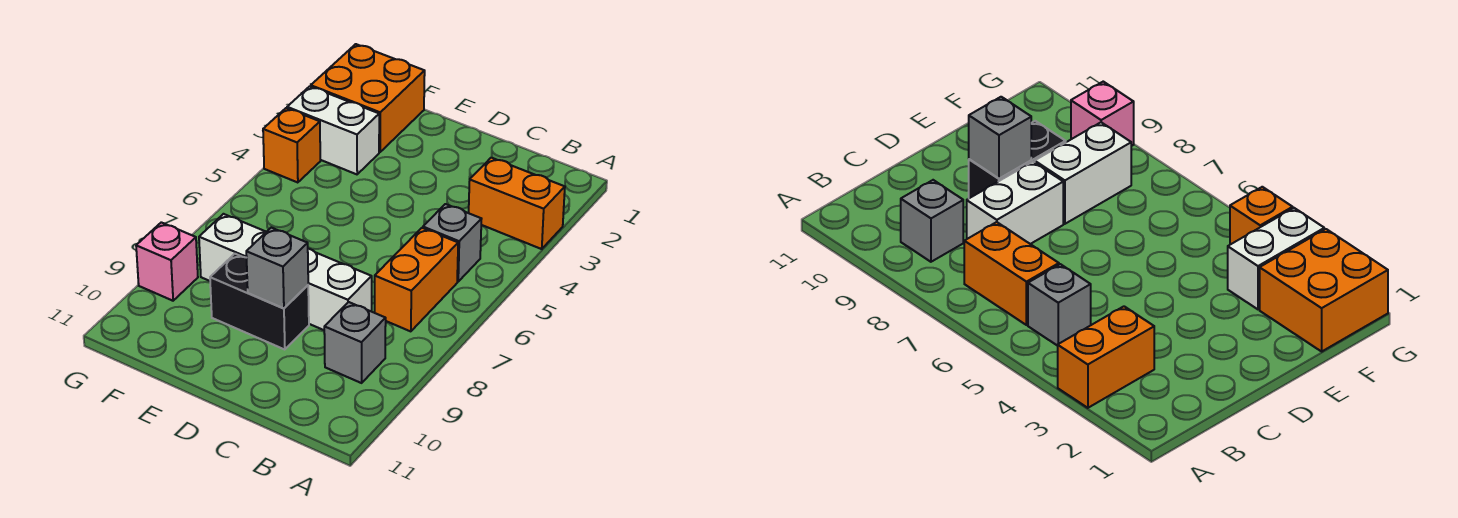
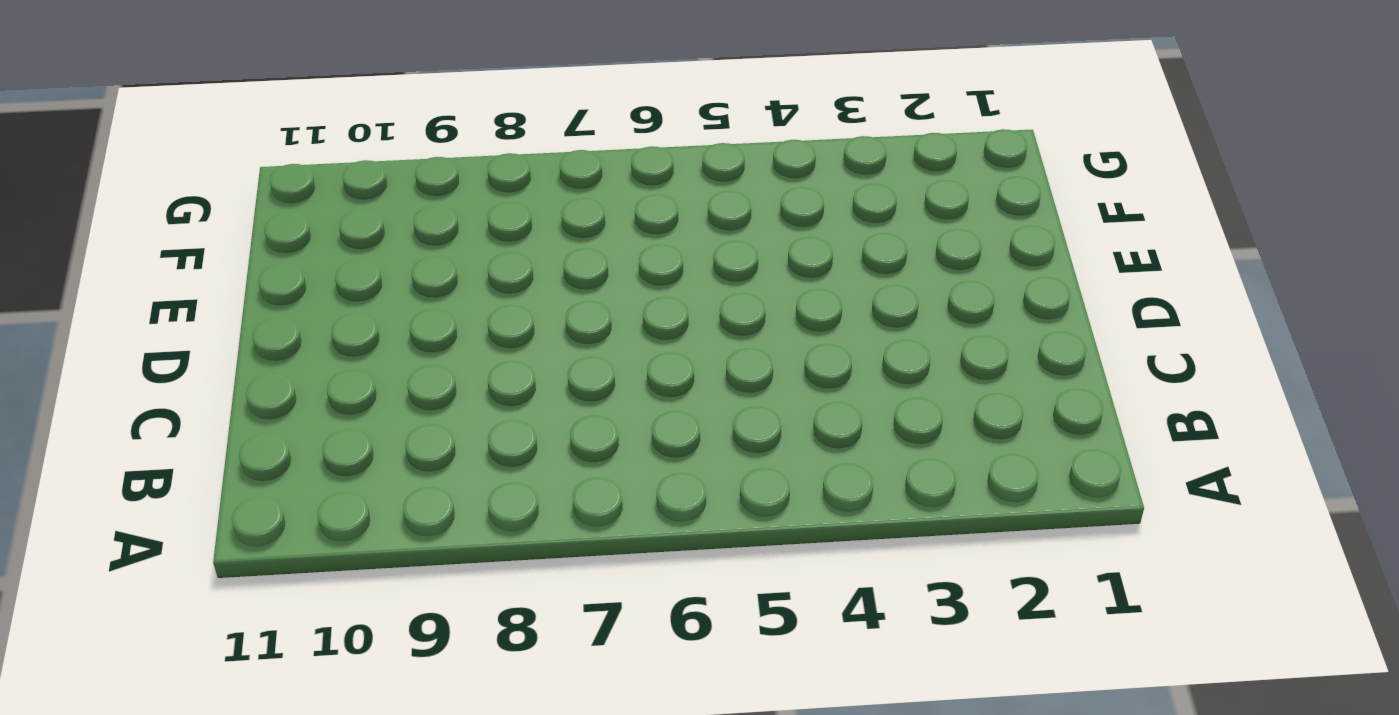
none -> orange 1x2 brick [469,158,565,249]
none -> grey 1x1 brick [423,204,481,282]
none -> orange 1x2 brick [375,228,458,331]

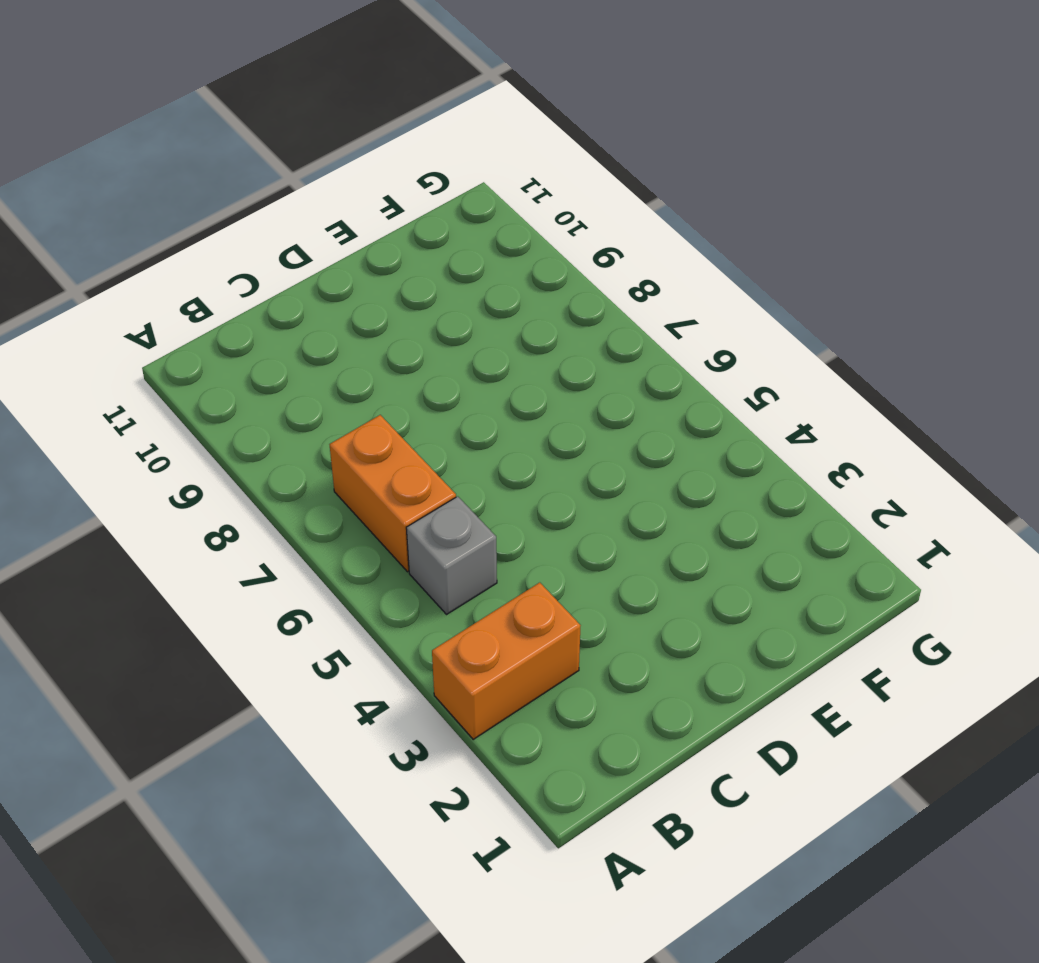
none -> grey 1x1 brick [324,302,386,383]
none -> white 1x2 brick [308,249,372,330]
none -> black 1x2 brick [210,254,309,350]

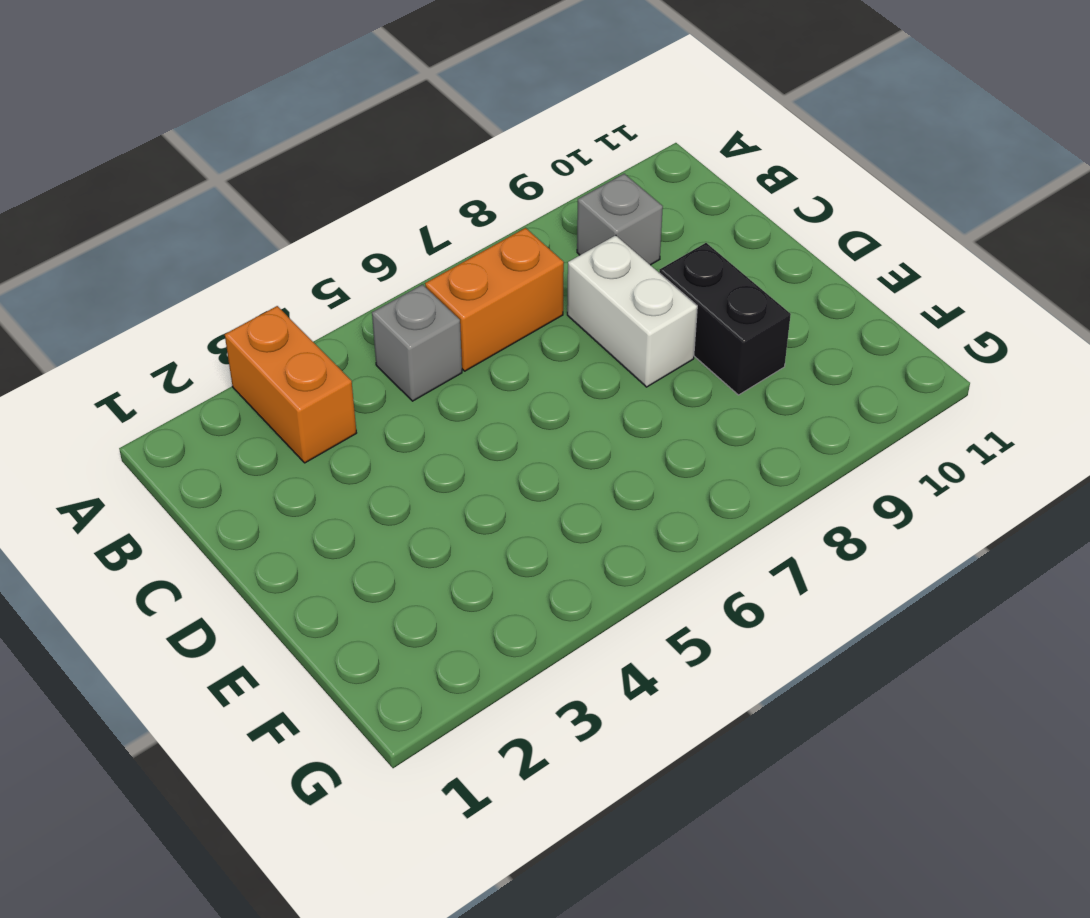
none -> white 1x2 brick [199,214,266,281]
none -> orange 2x2 brick [311,44,425,152]
none -> white 1x2 brick [287,86,379,174]

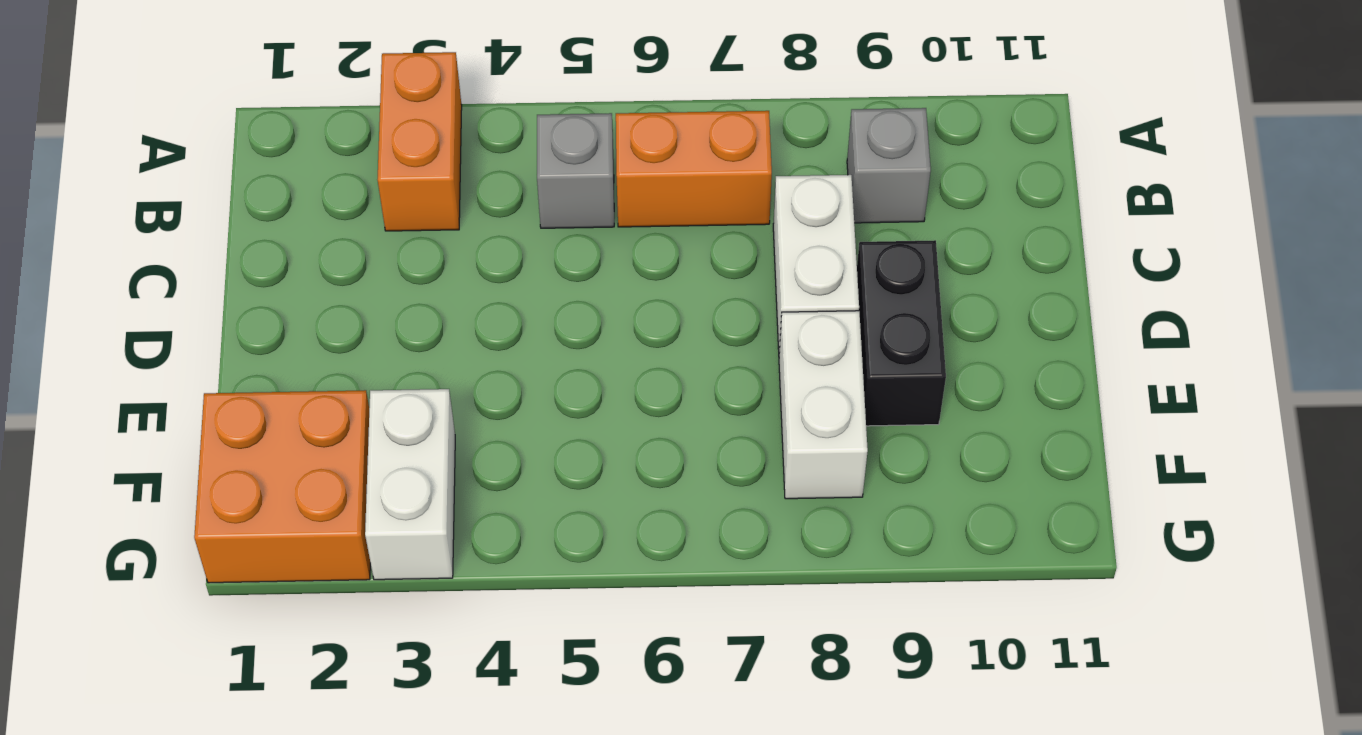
none -> orange 1x1 brick [263,108,320,183]
none -> pink 1x1 brick [136,222,198,301]
none -> grey 1x1 brick [246,228,308,308]

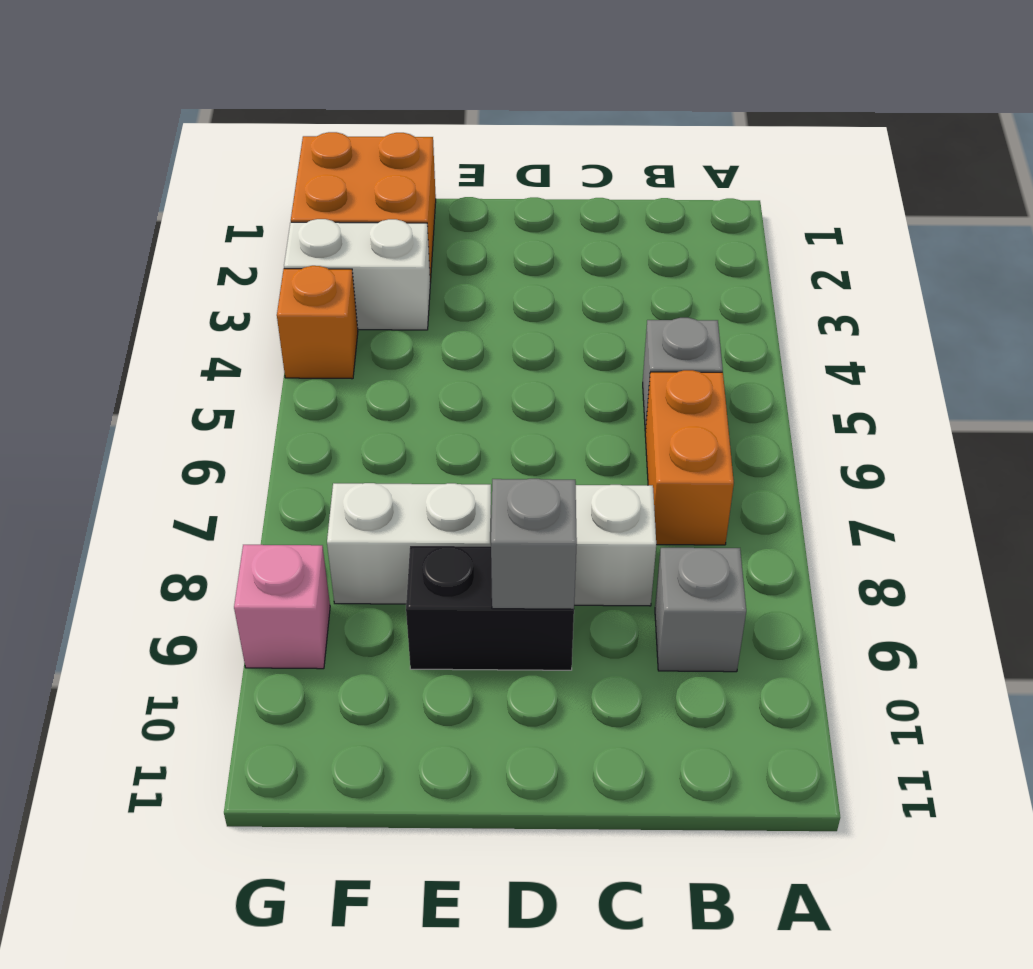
none -> orange 1x2 brick [469,158,565,249]

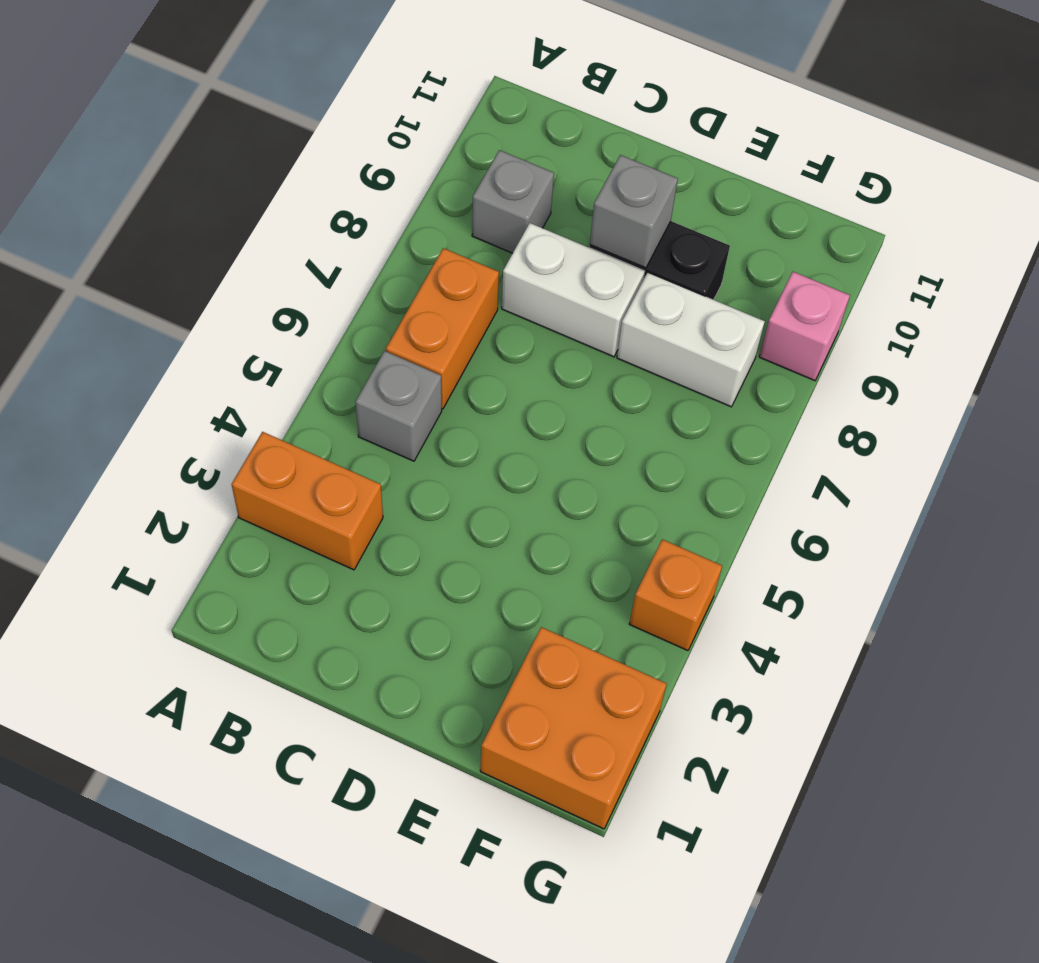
none -> white 1x2 brick [287,86,379,174]

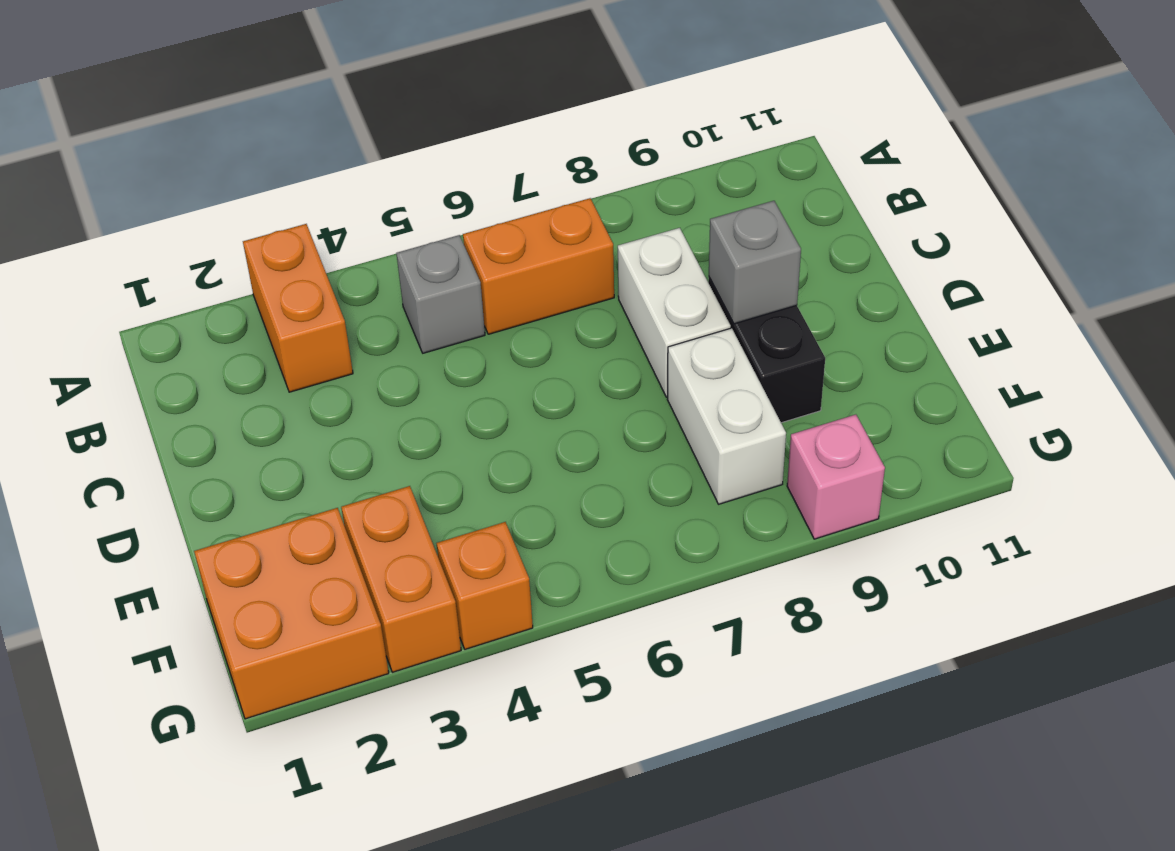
orange 1x2 brick [341,486,461,672] -> white 1x2 brick [287,86,379,174]
none -> grey 1x1 brick [324,302,386,383]

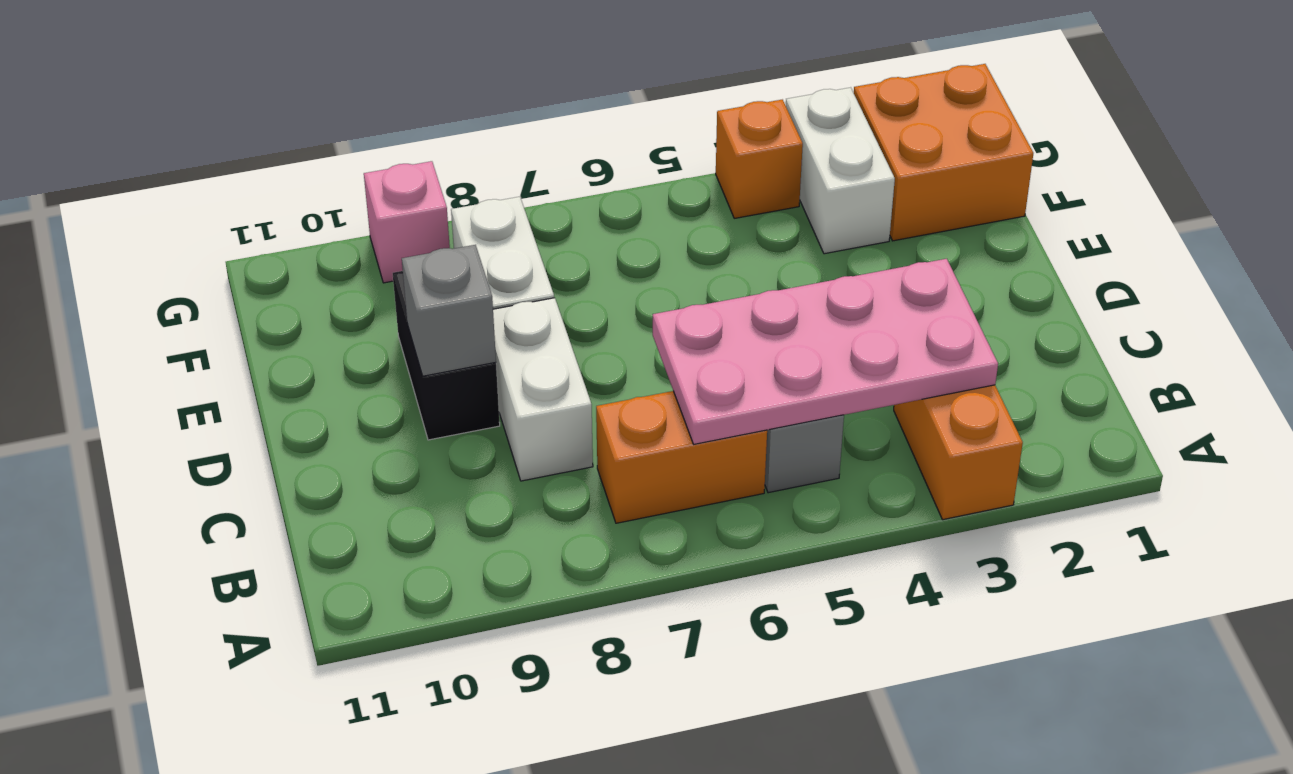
pink 2x4 plate [653,259,998,444] -> none
none -> grey 1x1 brick [324,302,386,383]

